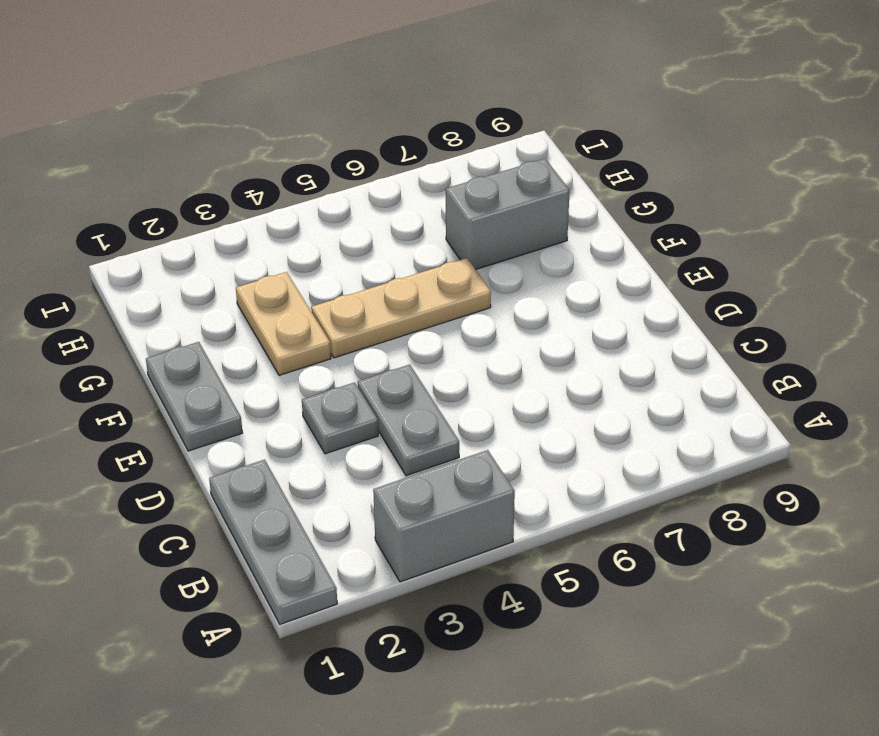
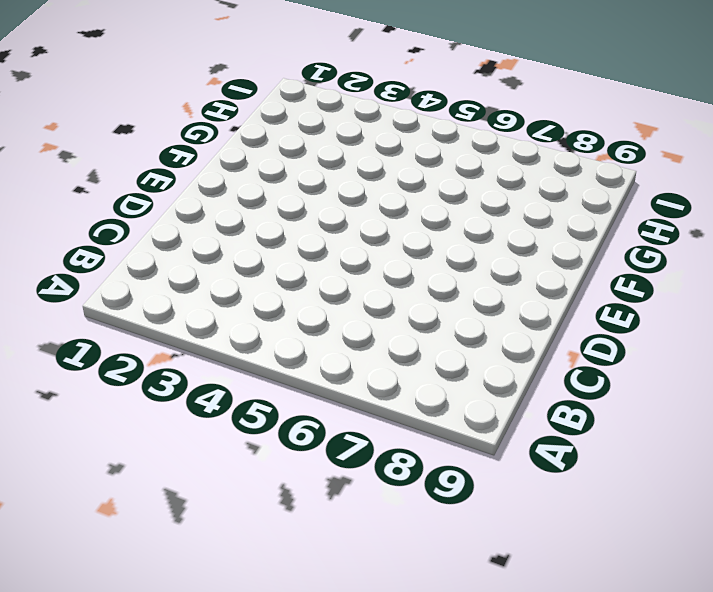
none -> grey 1x3 plate [209,460,337,624]
none -> grey 1x2 brick [373,450,515,582]

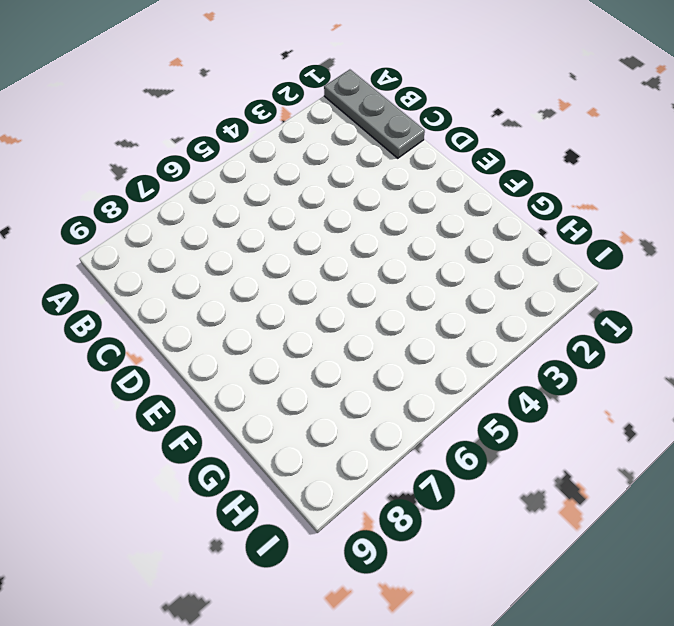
none -> grey 1x2 brick [373,450,515,582]
none -> grey 1x2 plate [358,365,459,476]

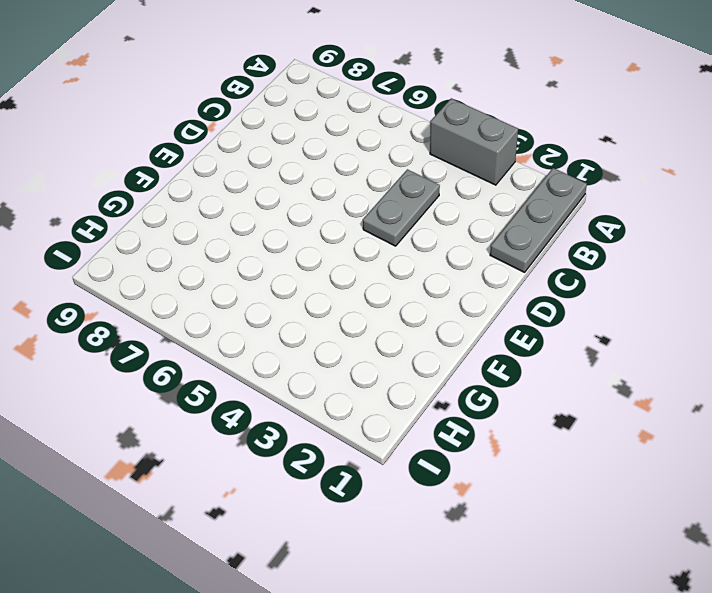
none -> grey 1x1 plate [302,382,378,454]
none -> grey 1x2 plate [146,342,243,451]

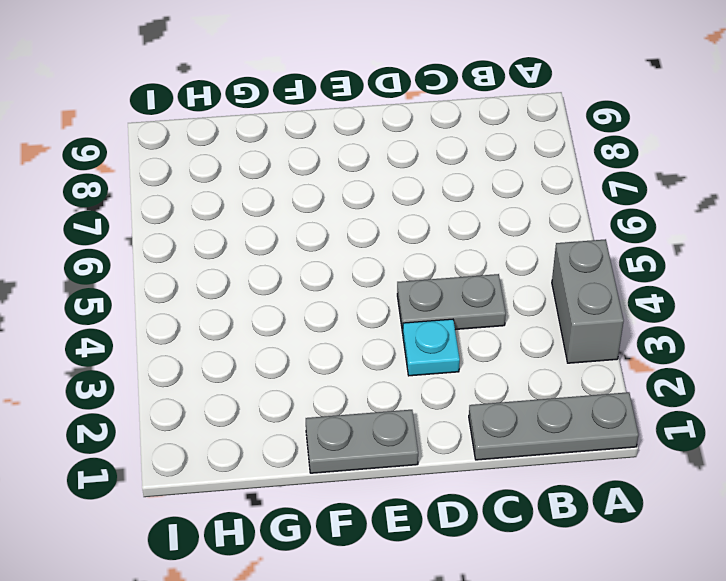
cyan 1x1 plate [403,319,460,376] -> grey 1x1 plate [302,382,378,454]
none -> tan 1x2 plate [236,272,331,375]
none -> tan 1x3 plate [311,258,491,358]

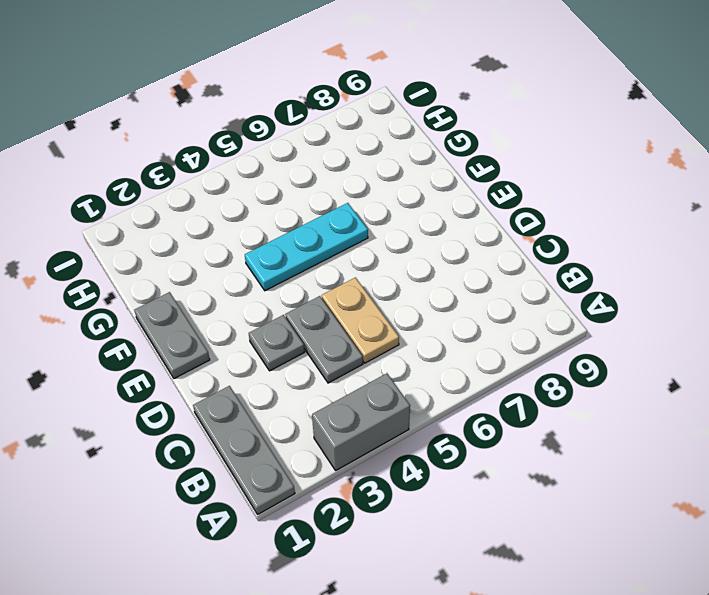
tan 1x2 plate [322,278,399,363] -> tan 1x2 plate moved to [236,272,331,375]
cyan 1x3 plate [245,203,368,291] -> tan 1x3 plate [311,258,491,358]
none -> grey 1x2 brick [446,159,570,269]

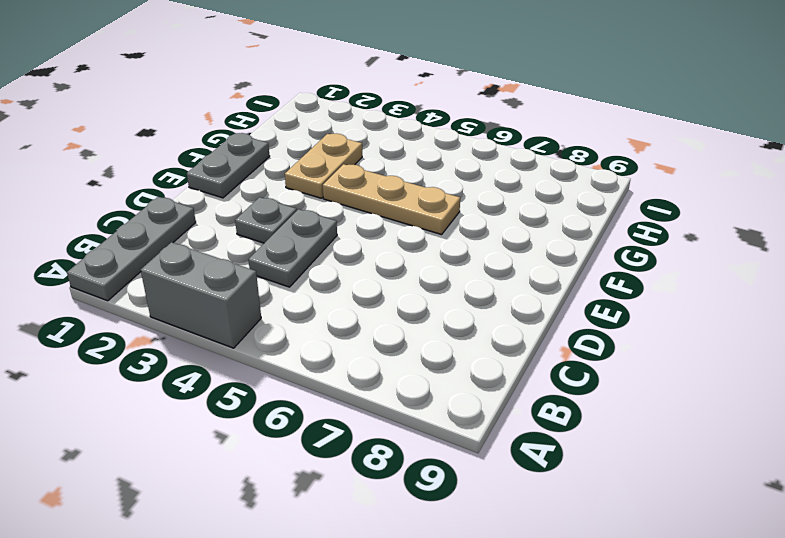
none -> grey 1x2 brick [446,159,570,269]

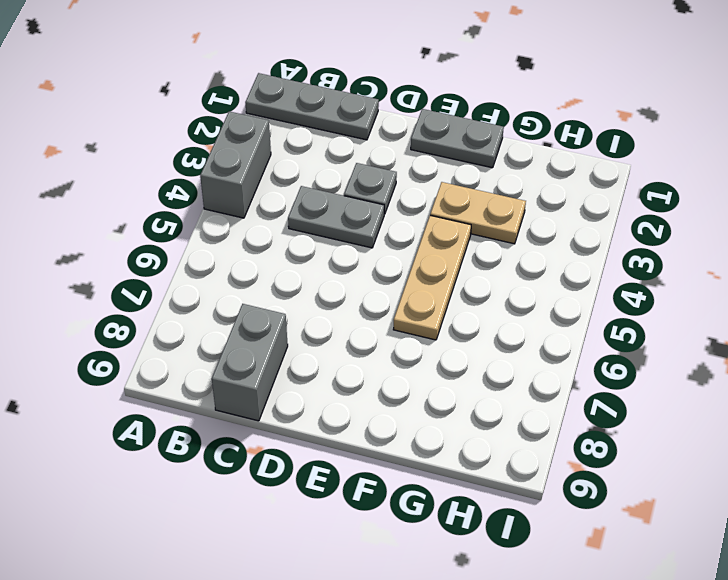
grey 1x2 brick [212,304,288,421] -> grey 1x2 brick moved to [446,159,570,269]

